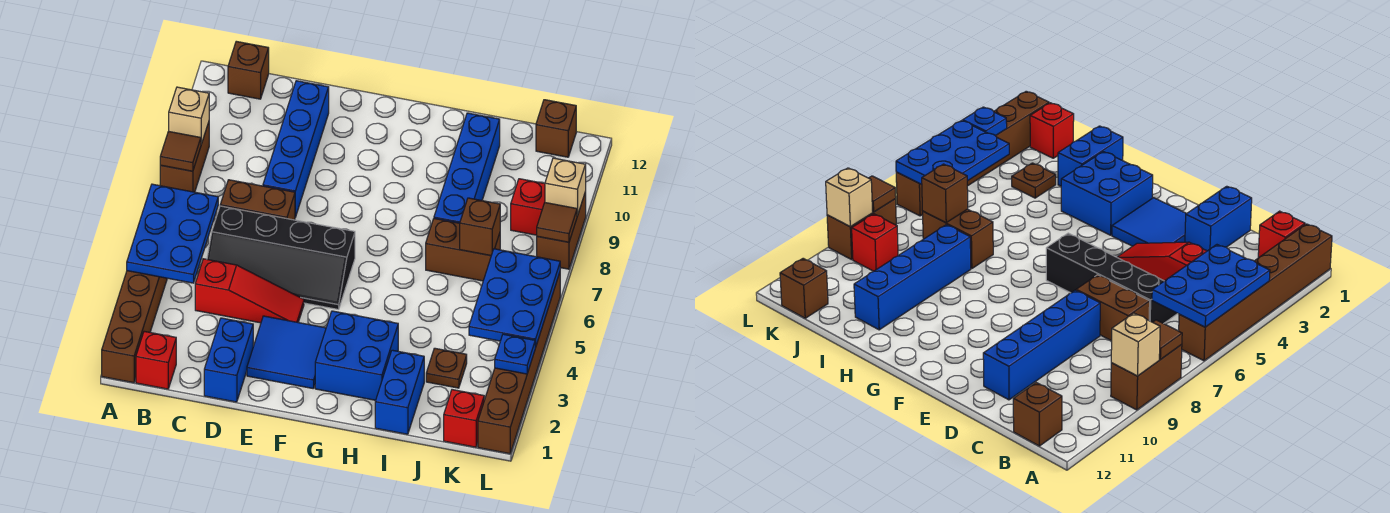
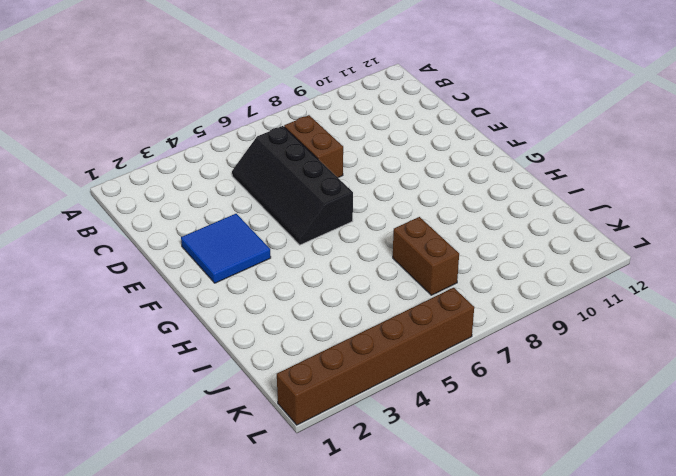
none -> brown 1x6 brick [102,271,167,383]
none -> brown 1x2 brick [160,122,209,192]
none -> red 1x1 brick [136,331,176,389]

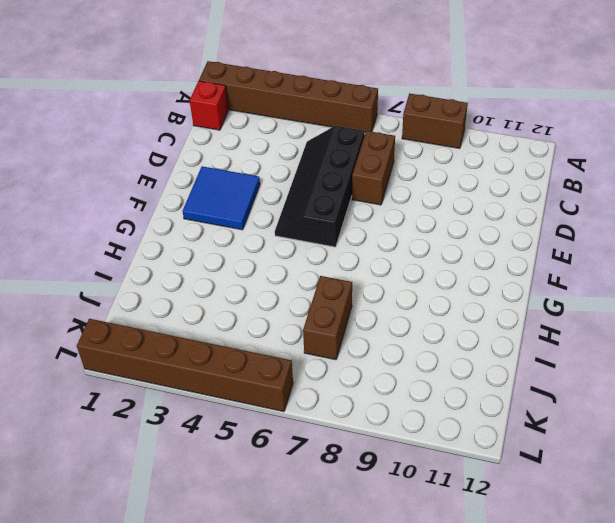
none -> brown 1x1 brick [228,41,269,99]
none -> red 1x3 slope [195,259,304,323]
none -> blue 1x2 brick [204,318,253,402]

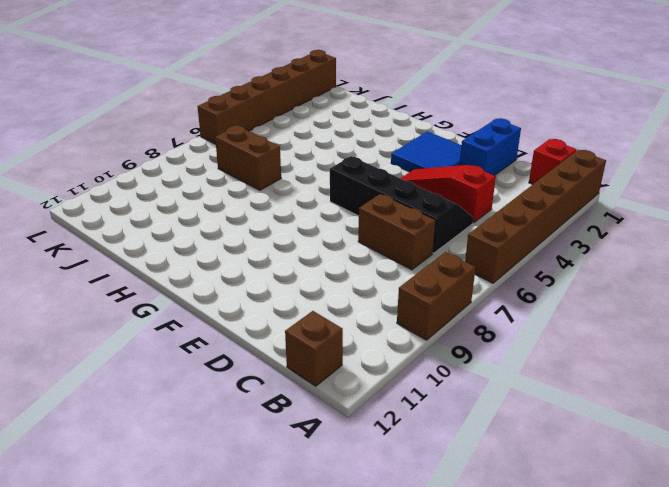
none -> blue 1x4 brick [263,81,329,217]
none -> blue 2x2 brick [315,311,398,400]
none -> blue 1x2 brick [375,350,424,434]

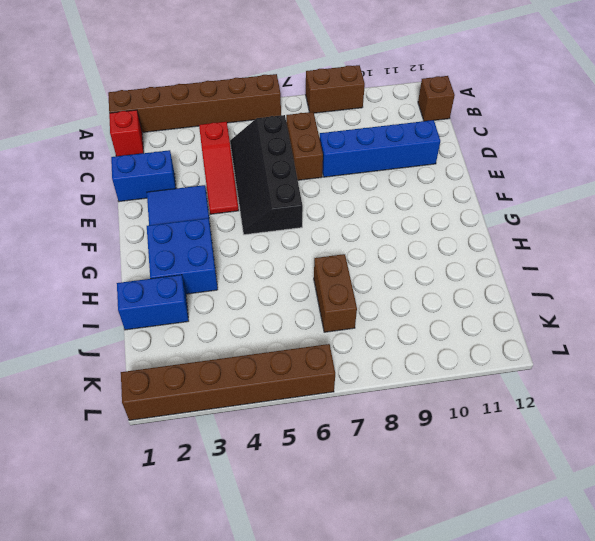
none -> blue 1x4 brick [434,113,500,223]
none -> brown 1x1 plate [426,348,467,388]
none -> red 1x1 brick [444,390,484,447]

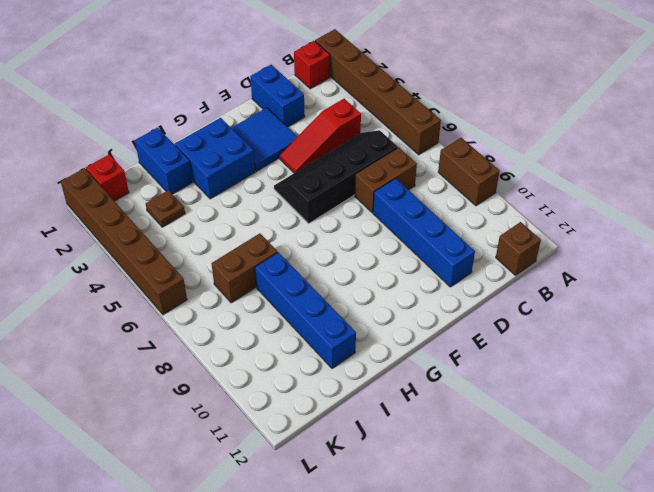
none -> red 1x1 brick [511,179,545,235]
none -> brown 1x1 brick [536,100,576,157]
none -> brown 1x2 brick [537,192,586,269]

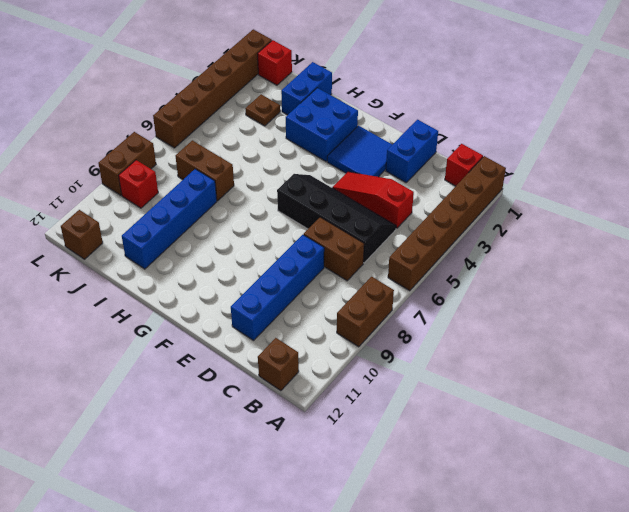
none -> blue 2x3 plate [127,184,218,283]
none -> brown 1x1 tile [160,131,201,171]
none -> tan 1x1 brick [169,87,209,144]

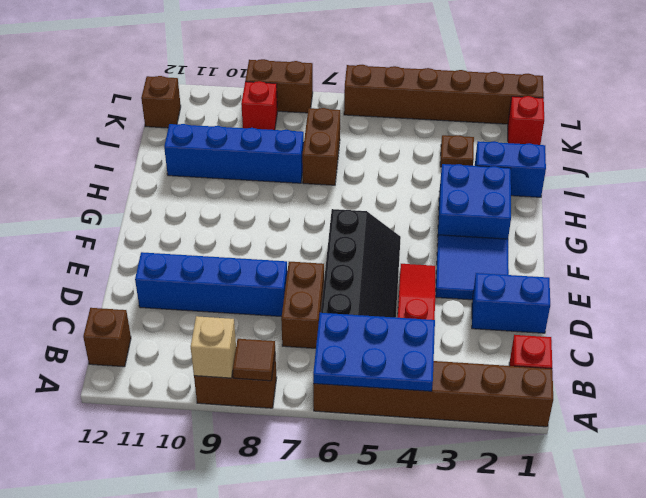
none -> brown 1x1 brick [460,198,500,256]
none -> blue 2x3 plate [469,249,560,347]
none -> blue 1x1 plate [495,334,536,374]

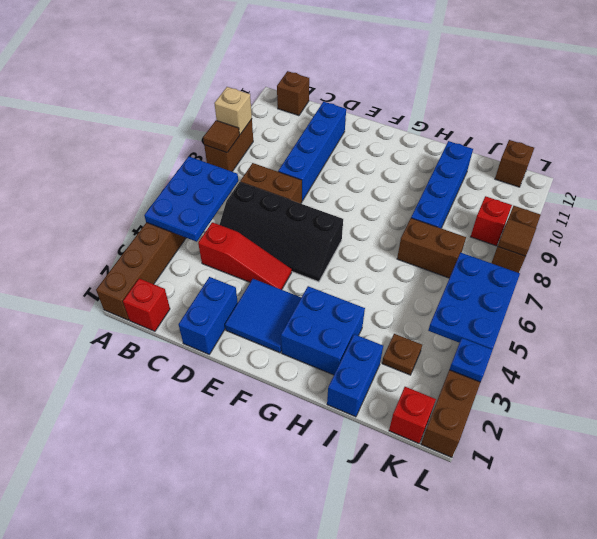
none -> brown 1x1 brick [460,198,500,256]
none -> tan 1x1 brick [545,158,586,216]

